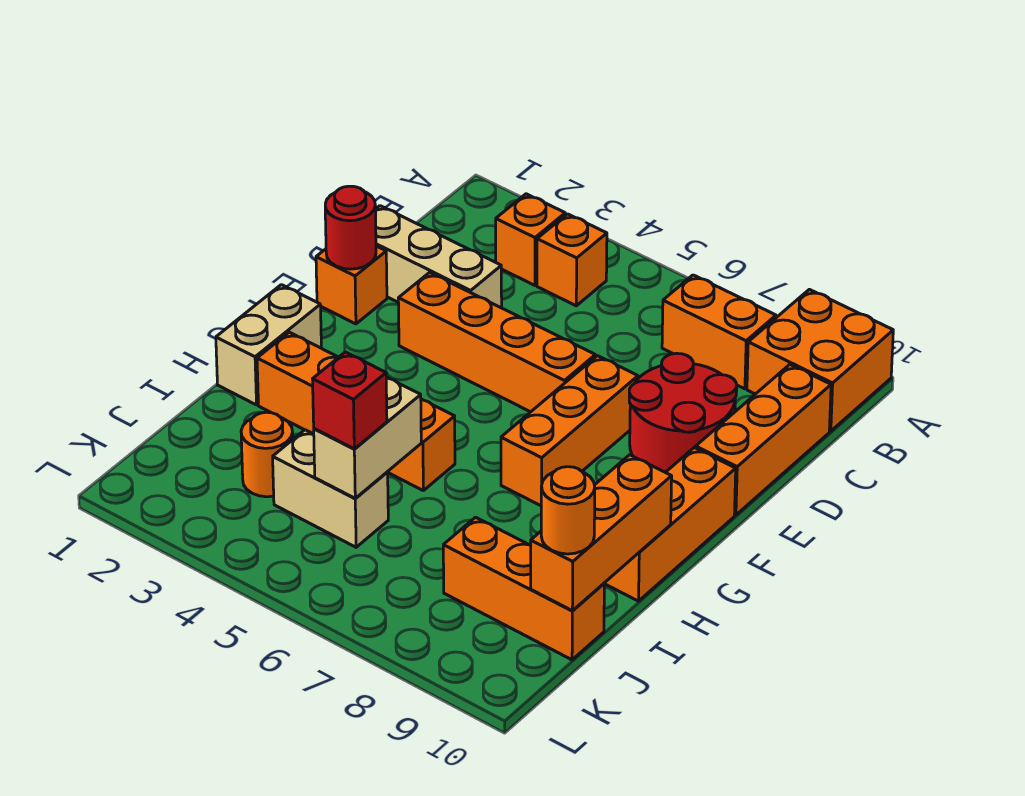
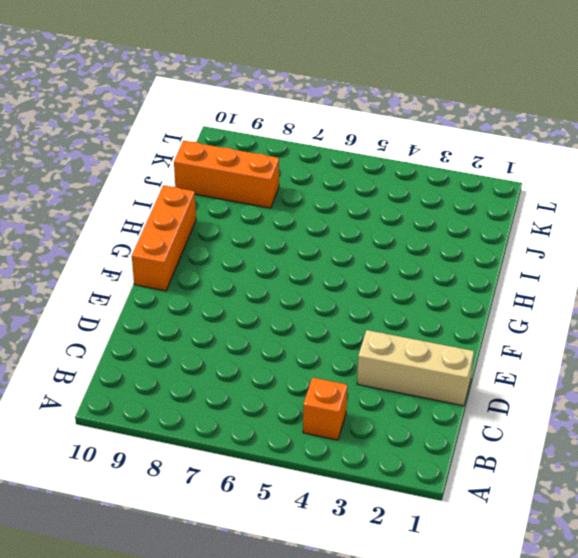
none -> orange 2x2 brick [747,289,893,431]
none -> orange 1x1 brick [496,194,565,285]
none -> orange 1x2 brick [662,275,776,389]

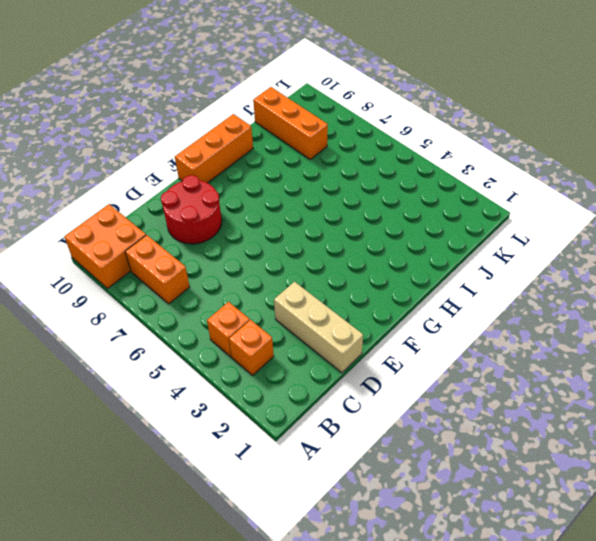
none -> orange 1x3 brick [696,365,831,515]
none -> orange 1x1 brick [316,246,387,324]
none -> orange 1x4 brick [398,272,595,412]

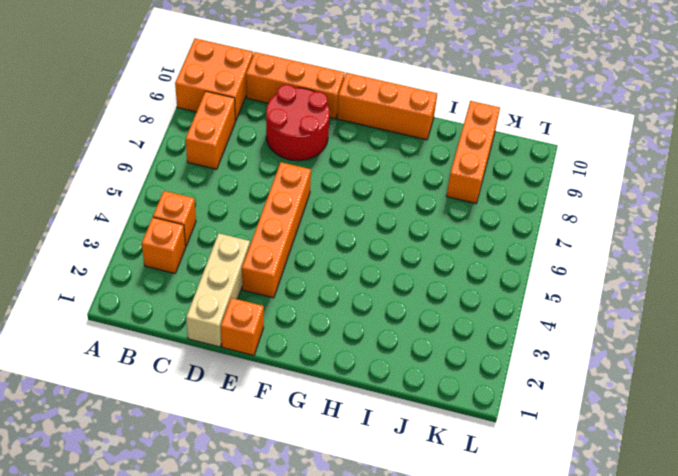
none -> orange 1x3 brick [501,356,638,506]
none -> tan 1x2 brick [216,285,321,405]
none -> orange 1x4 brick [257,332,455,490]

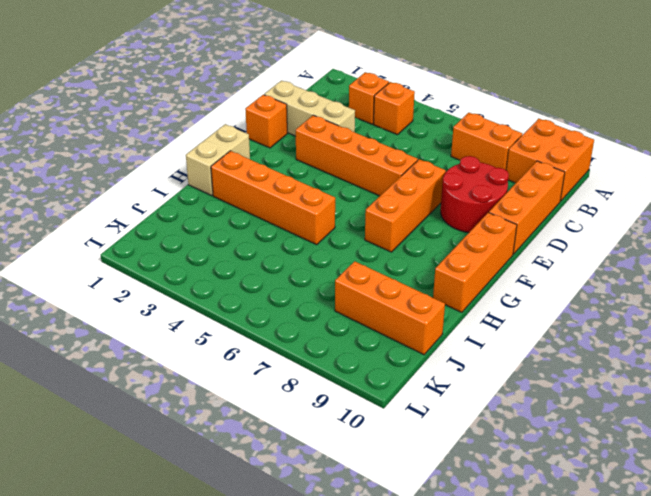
none -> orange 1x1 round brick [241,412,293,497]
none -> tan 1x2 brick [273,430,388,547]
none -> red 1x1 round brick [325,186,376,269]

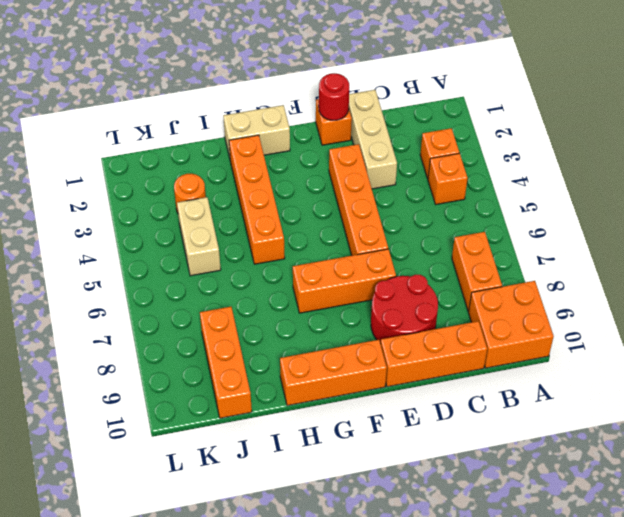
none -> orange 1x3 brick [531,455,672,611]
none -> tan 1x2 brick [314,377,421,498]
none -> red 1x1 brick [313,352,387,449]

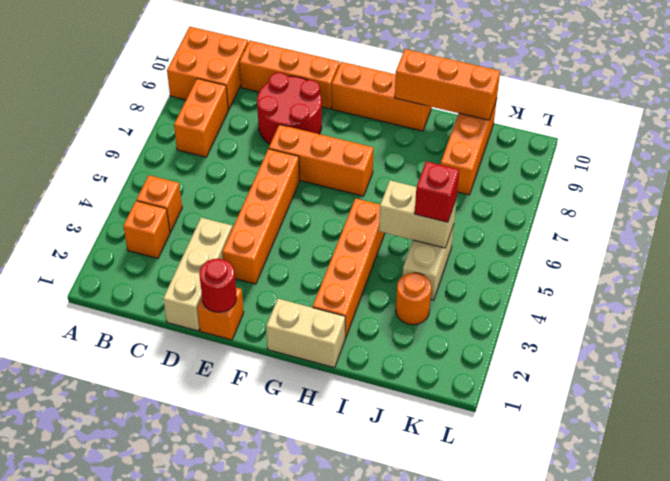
none -> orange 1x1 round brick [541,467,595,554]

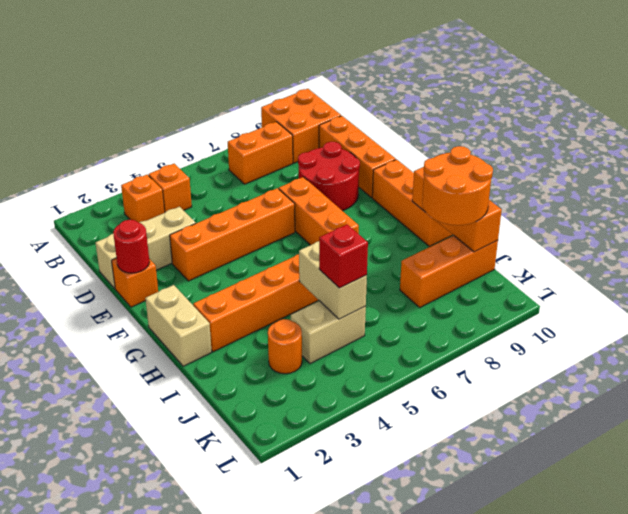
orange 2x2 round brick [422,146,493,225] -> orange 1x1 round brick [541,467,595,554]

